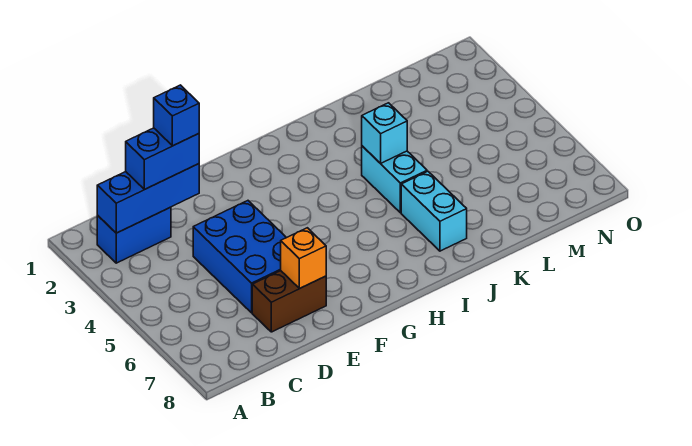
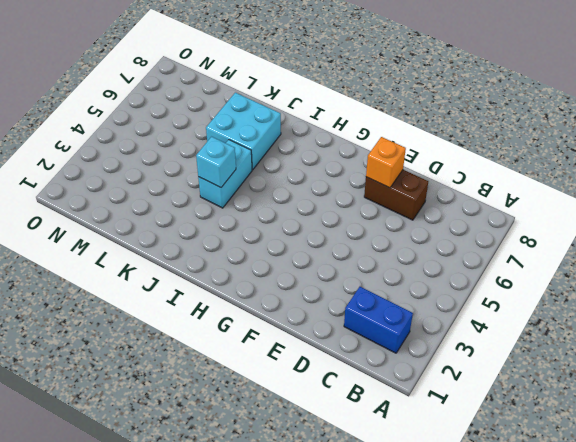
cyan 2x2 brick [206,93,281,170] -> cyan 1x2 brick [401,171,467,251]
none -> blue 2x3 brick [193,201,286,313]
none -> blue 1x3 brick [97,164,199,233]

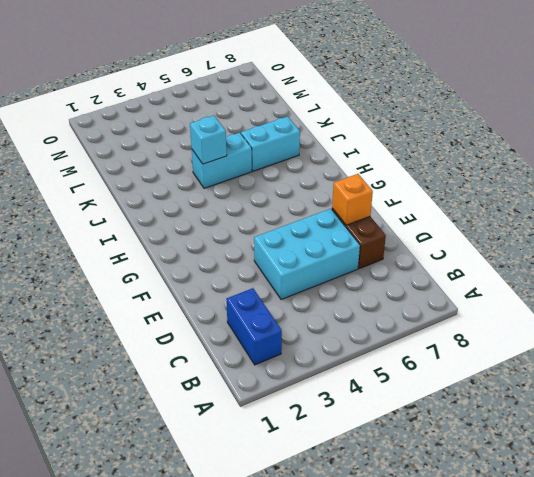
cyan 2x3 brick [254,209,360,300] -> blue 2x3 brick [193,201,286,313]
none -> blue 1x3 brick [97,164,199,233]
none -> blue 1x2 brick [126,128,199,190]

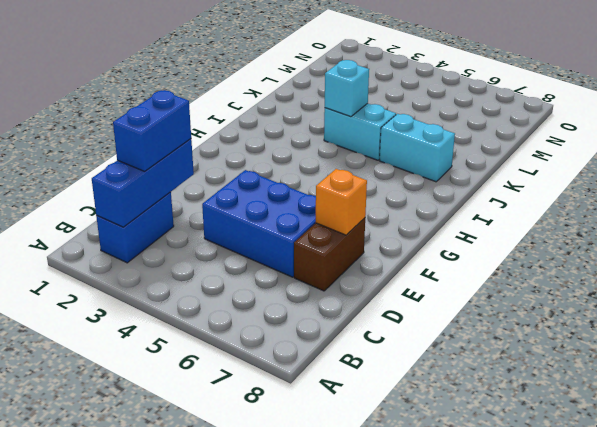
none -> blue 1x1 brick [154,85,199,146]

